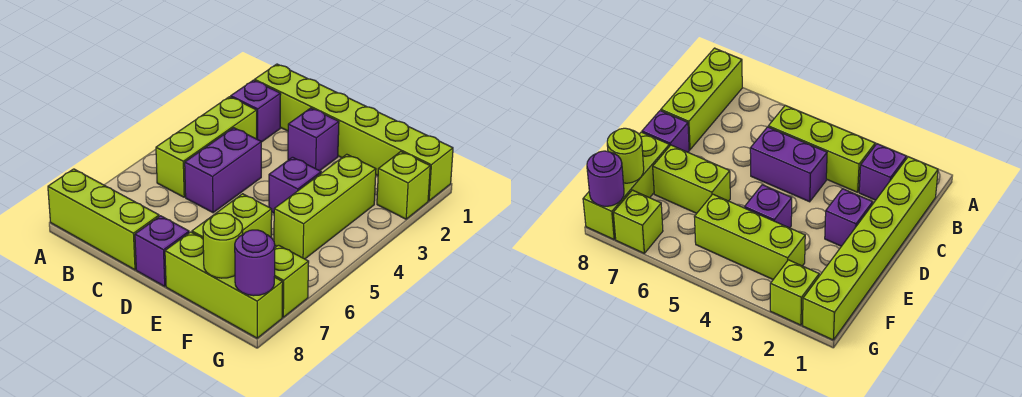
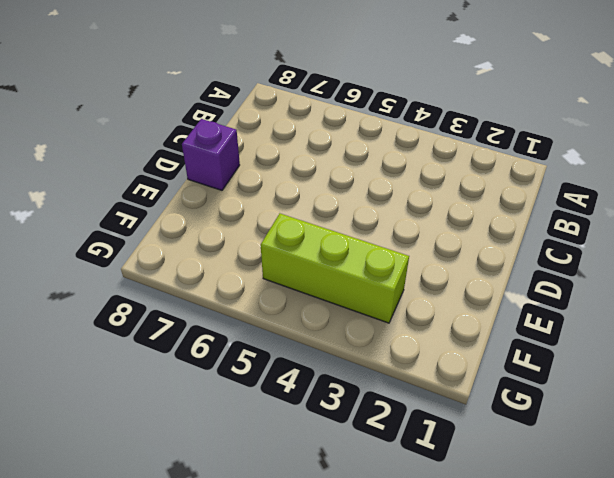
none -> lime 1x3 brick [48,169,159,270]
none -> lime 1x6 brick [255,64,453,201]
none -> purple 1x1 brick [231,80,281,142]

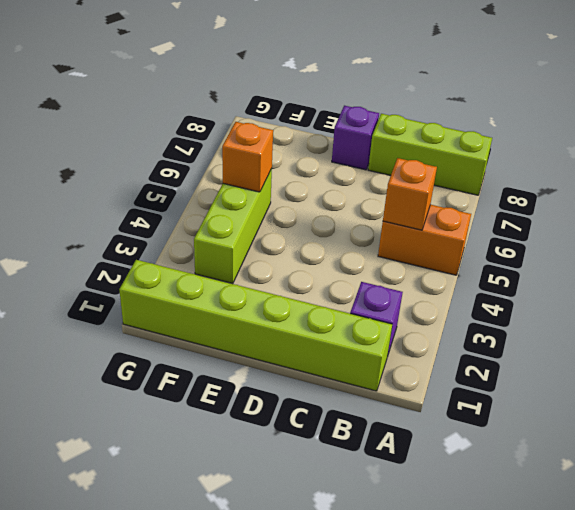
orange 1x2 brick [378,204,471,275] -> lime 1x3 brick [156,97,257,197]
orange 1x1 brick [383,158,437,230] -> none
orange 1x1 brick [222,122,273,192] -> none
none -> purple 1x2 brick [185,128,261,213]
none -> purple 1x1 brick [288,108,339,171]
none -> purple 1x1 brick [269,157,321,213]

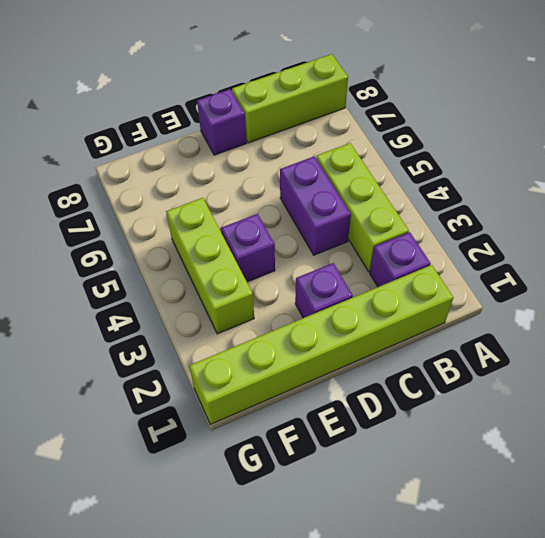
none -> lime 1x2 brick [192,194,272,238]
none -> lime 1x3 brick [165,232,283,338]
none -> lime 1x1 brick [377,152,430,219]

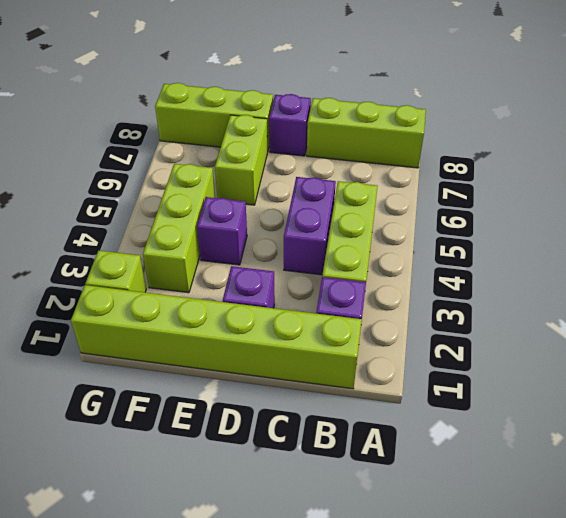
none -> lime 1x1 brick [274,245,309,317]
none -> lime 1x1 round brick [203,213,243,278]
none -> purple 1x1 round brick [235,230,275,296]

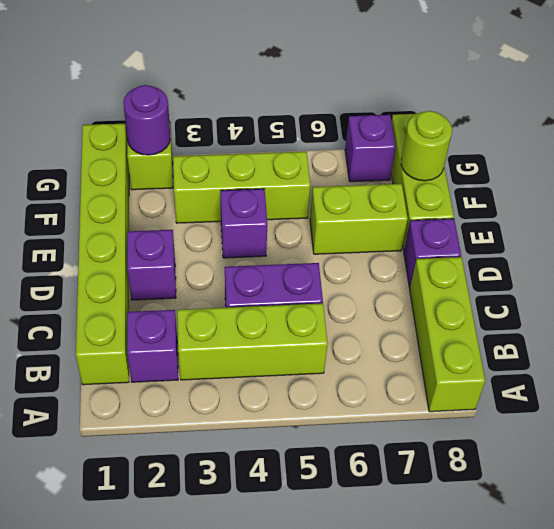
purple 1x1 round brick [123,85,170,155] -> purple 1x1 round brick moved to [235,230,275,296]
purple 1x1 brick [345,115,396,182] -> lime 1x1 brick [274,245,309,317]

